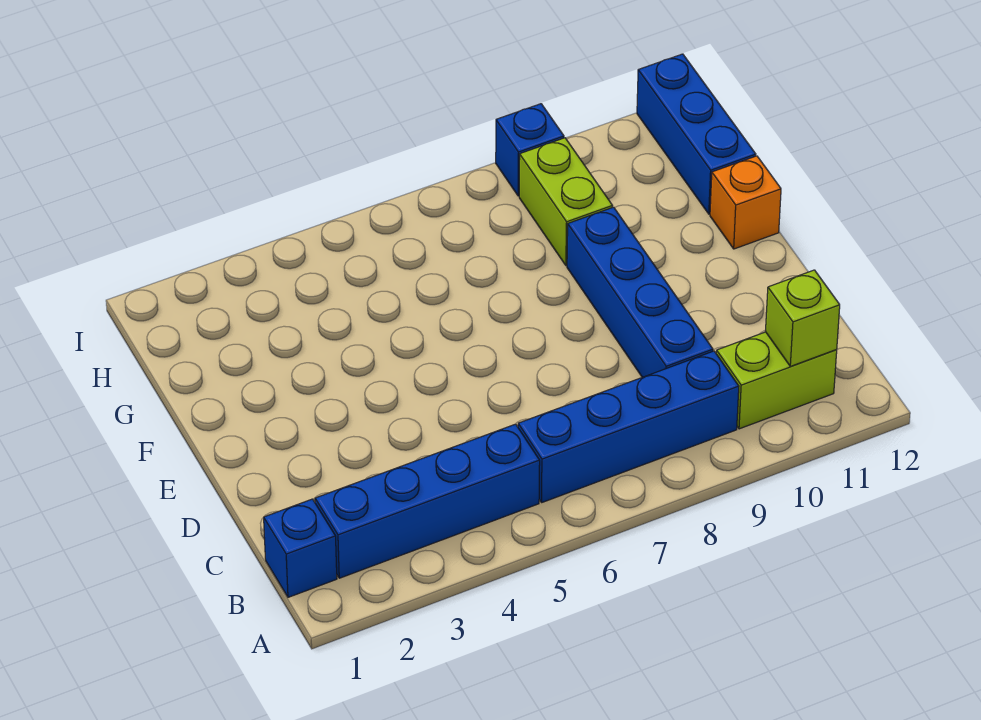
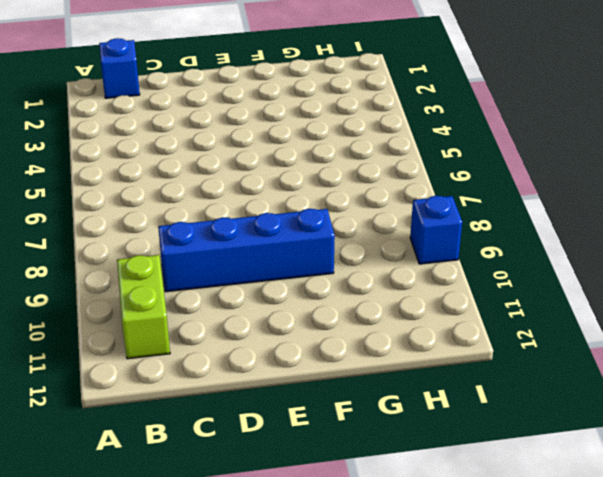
none -> blue 1x4 brick [315,424,540,578]
none -> blue 1x4 brick [518,351,739,502]

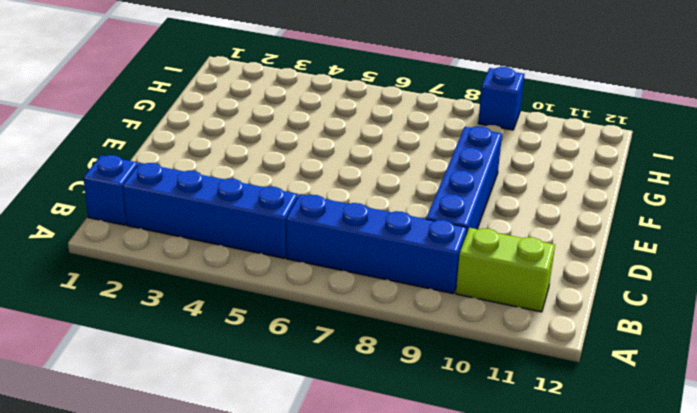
none -> orange 1x1 brick [710,156,781,249]
none -> lime 1x2 brick [519,138,612,266]

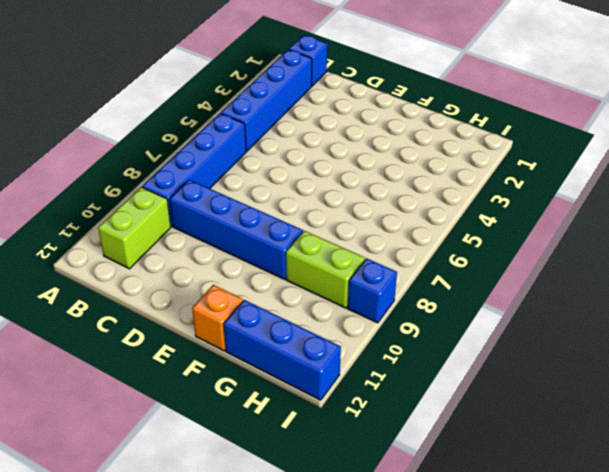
none -> lime 1x1 brick [765,270,840,366]

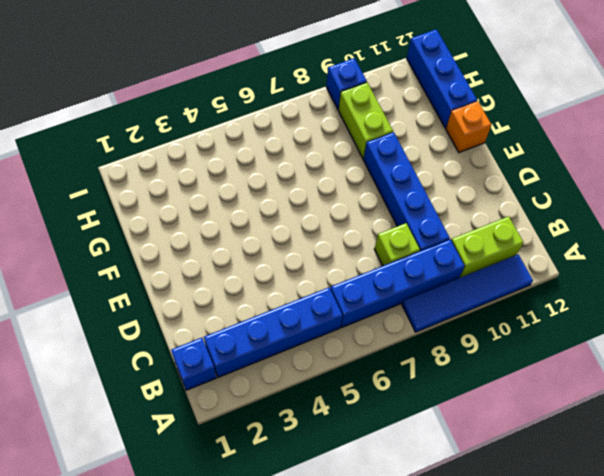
blue 1x4 tile [402,254,533,332] -> none
lime 1x1 brick [374,223,420,266] -> lime 1x1 brick moved to [765,270,840,366]

